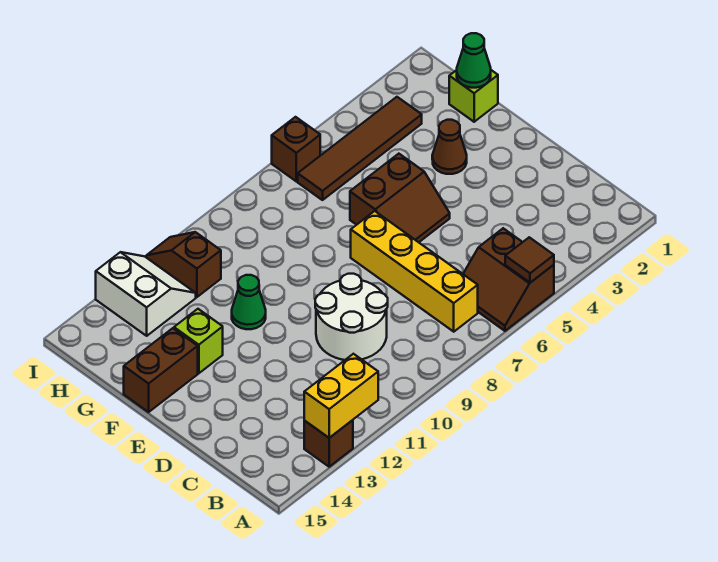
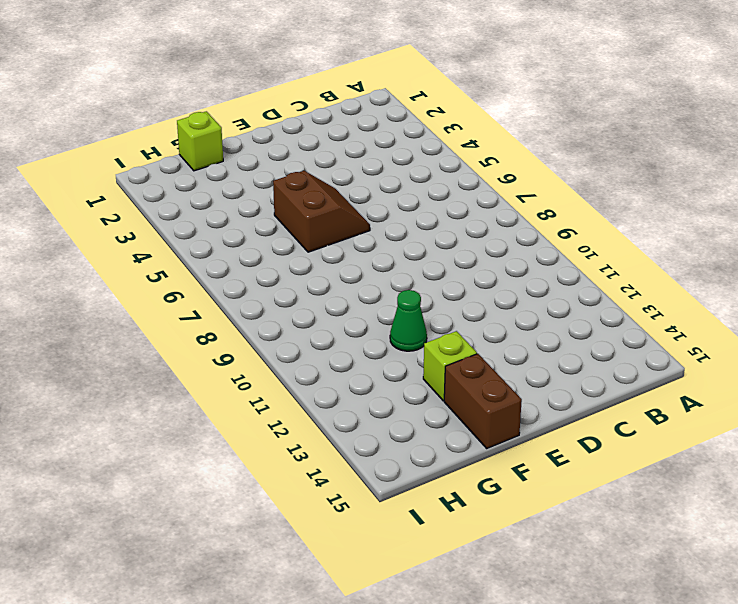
none -> brown 2x2 slope [463,228,554,331]
none -> brown 1x1 brick [304,420,353,467]
none -> yellow 1x4 brick [351,211,478,332]

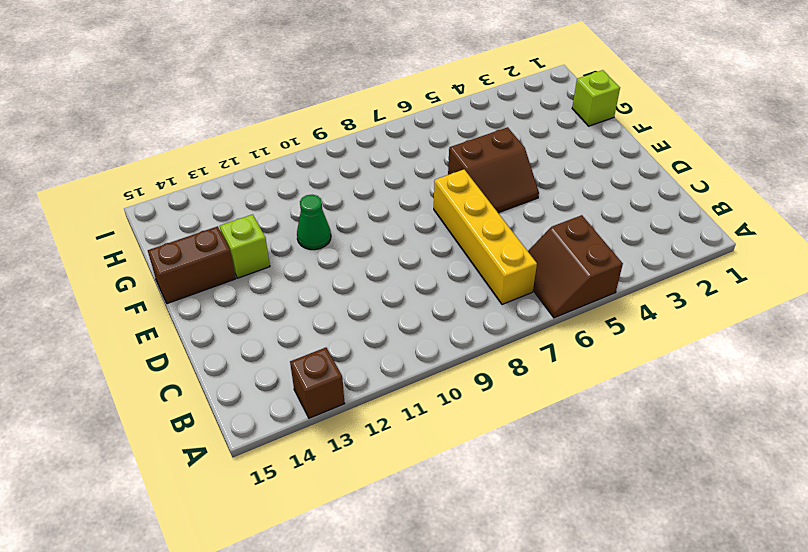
none -> white 2x2 round brick [315,274,388,360]
none -> brown 1x1 cone [432,120,467,174]
none -> brown 1x4 tile [298,97,422,200]

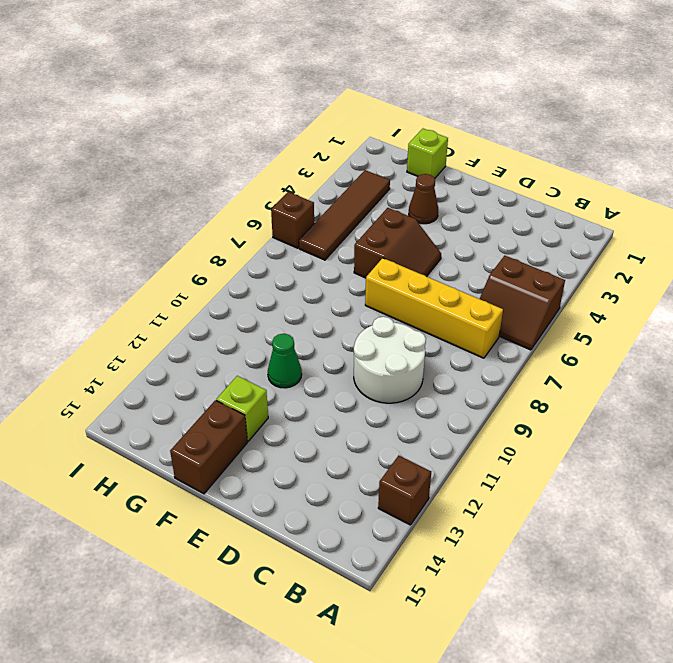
none -> brown 1x2 slope [146,232,221,297]
none -> white 2x2 slope [96,252,196,336]
none -> brown 1x1 tile [505,237,554,283]

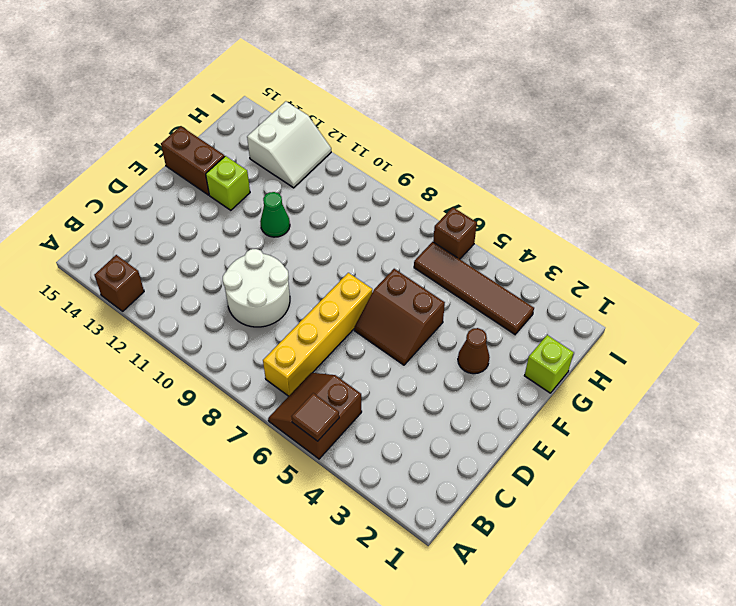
none -> brown 1x2 slope [146,232,221,297]
none -> yellow 1x2 brick [304,354,378,438]
none -> green 1x1 cone [457,33,491,88]

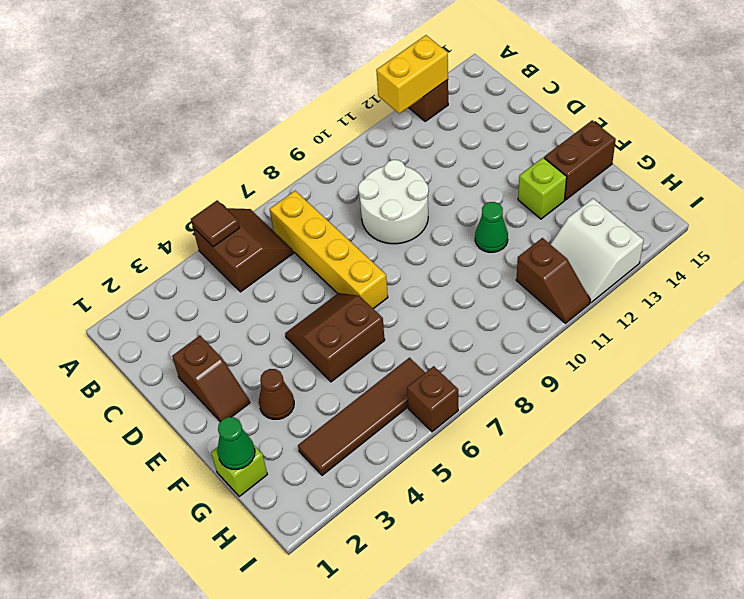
brown 1x2 slope [172,336,250,422] -> none

